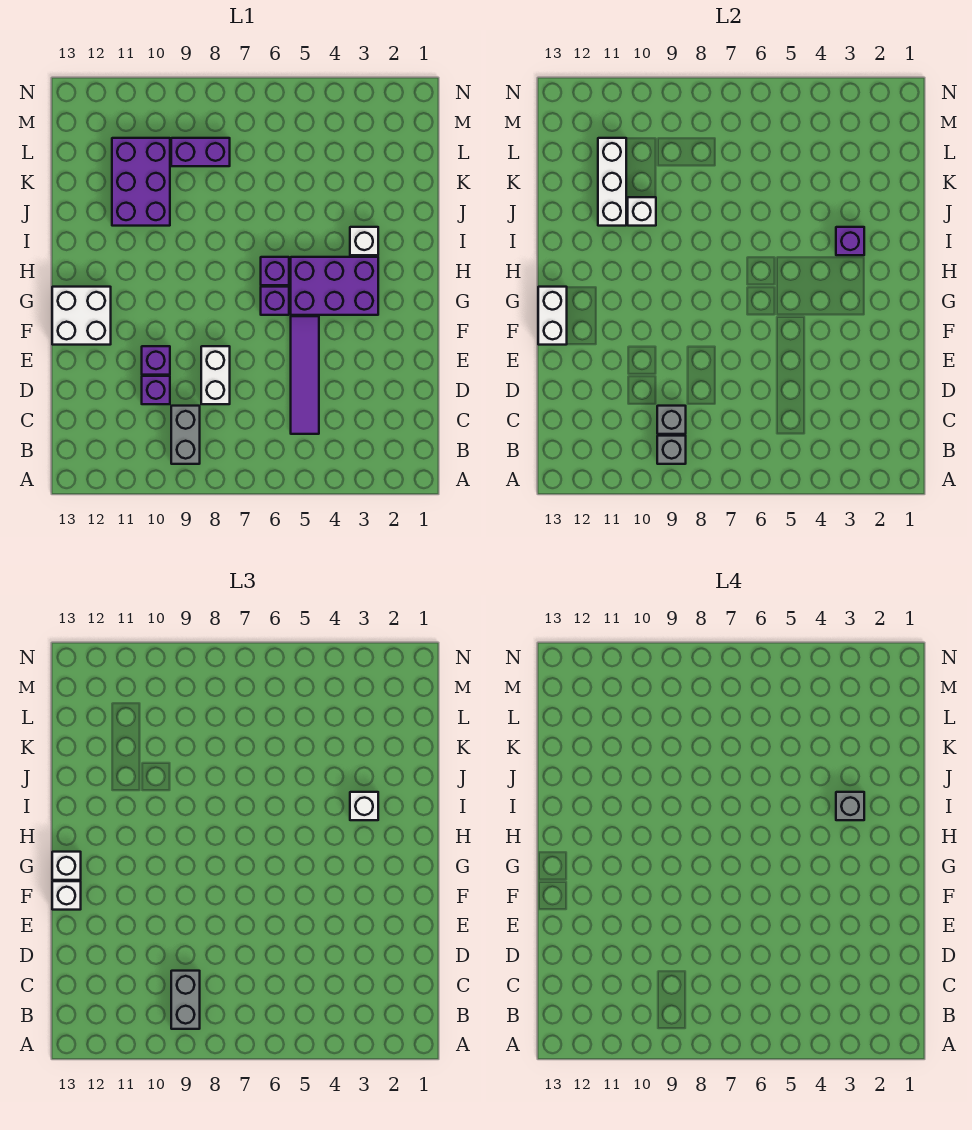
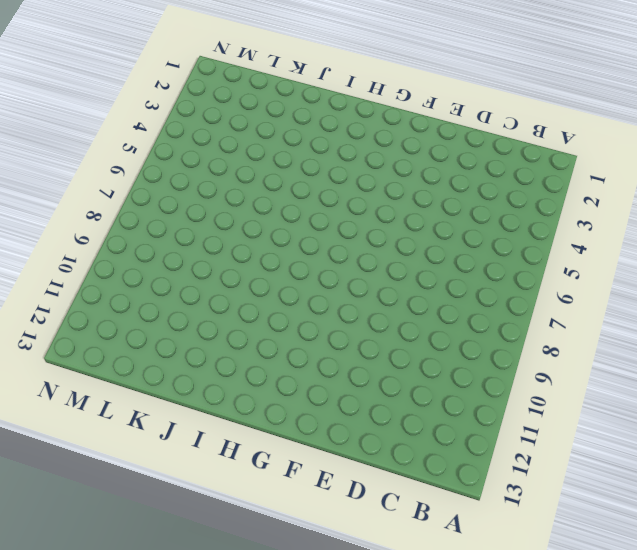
none -> grey 1x2 brick [171,406,200,464]
none -> purple 1x4 tile [291,316,319,434]
none -> white 1x2 brick [201,346,230,404]

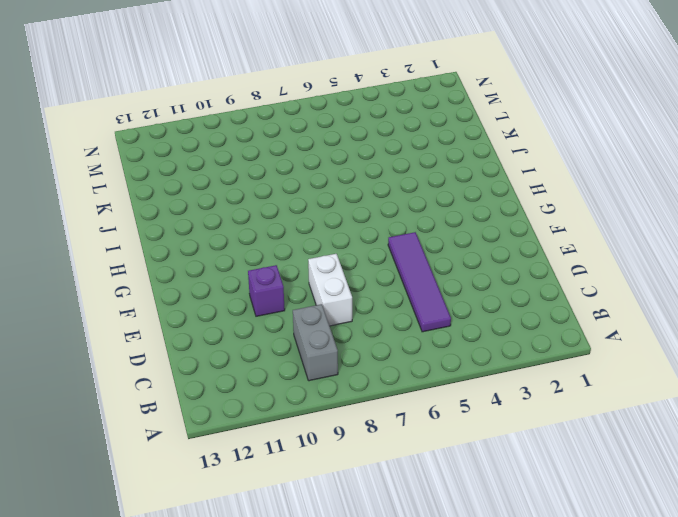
none -> purple 1x1 brick [142,376,170,404]
none -> white 2x2 brick [52,287,111,345]
none -> purple 2x3 brick [291,257,378,315]

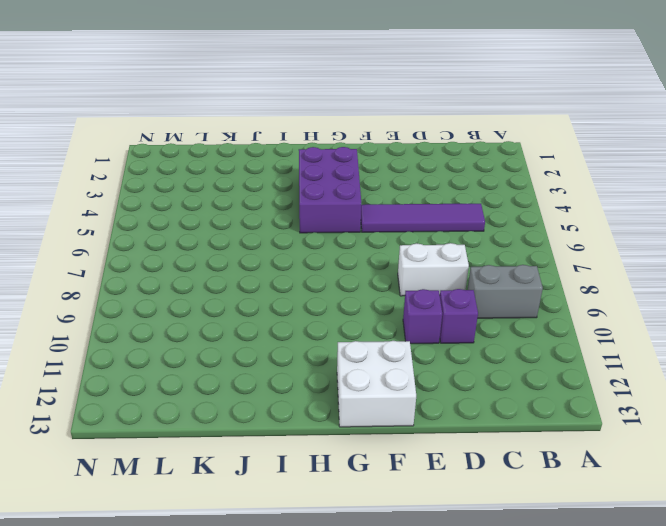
none -> purple 1x1 brick [261,287,289,315]
none -> purple 1x1 brick [261,257,289,285]
none -> white 1x1 brick [350,227,378,255]

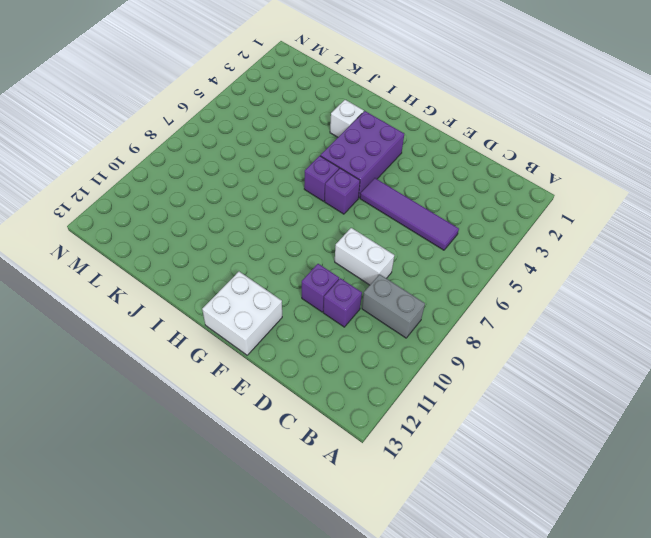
none -> purple 2x3 brick [112,138,170,226]
none -> purple 1x2 brick [171,138,230,166]
none -> grey 1x1 brick [657,436,686,464]

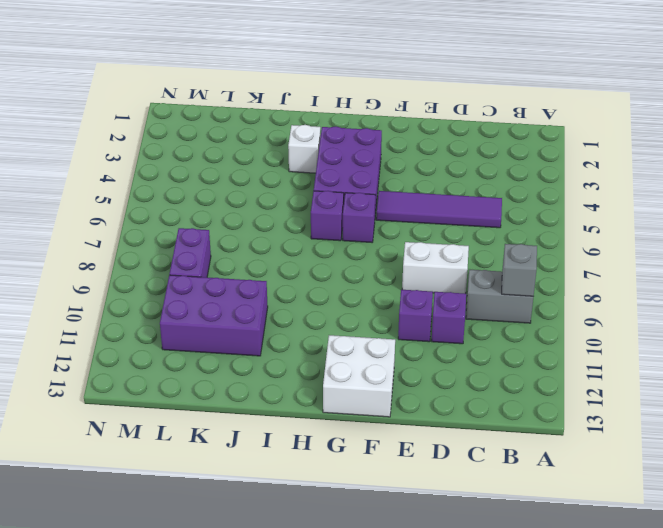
none -> grey 1x1 brick [657,406,686,434]
none -> white 1x2 brick [538,287,567,345]
none -> purple 1x1 brick [836,227,864,255]

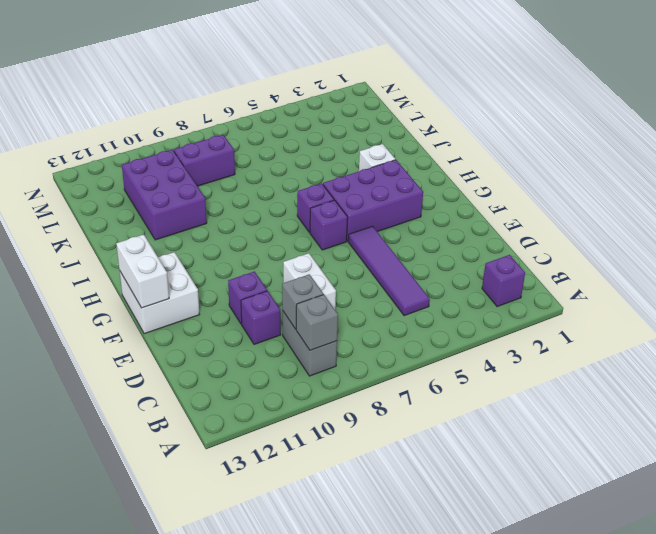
purple 1x1 brick [482,255,525,307] -> purple 1x1 brick moved to [836,227,864,255]
none -> white 1x1 brick [628,197,656,226]
none -> white 1x3 brick [598,138,626,226]
none -> grey 1x2 brick [171,971,200,1029]

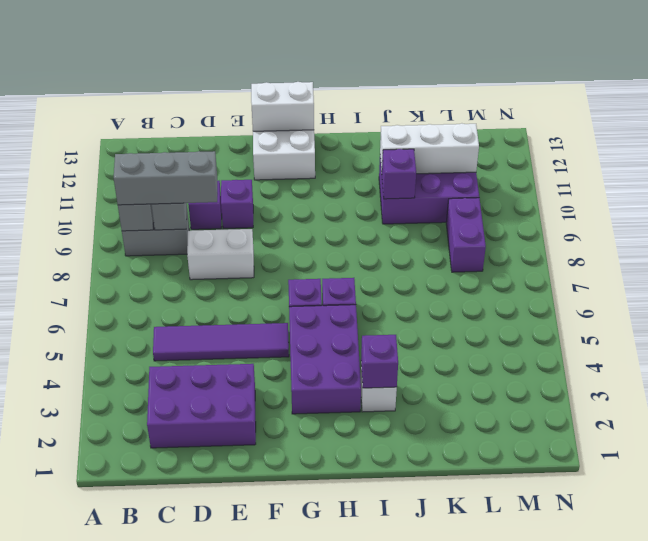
grey 1x3 brick [114,151,217,205] -> grey 1x2 brick [171,971,200,1029]
purple 2x3 brick [147,364,256,448] -> none
purple 1x1 brick [382,149,416,199] -> white 1x1 brick [628,197,656,226]
none -> white 1x1 brick [52,881,81,910]
none -> white 1x1 brick [52,852,81,880]
none -> white 1x1 brick [350,792,378,820]

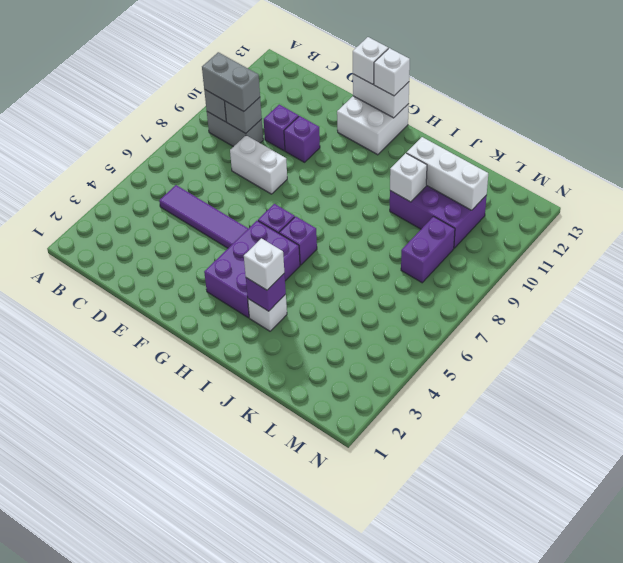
none -> grey 1x1 brick [836,792,864,820]

